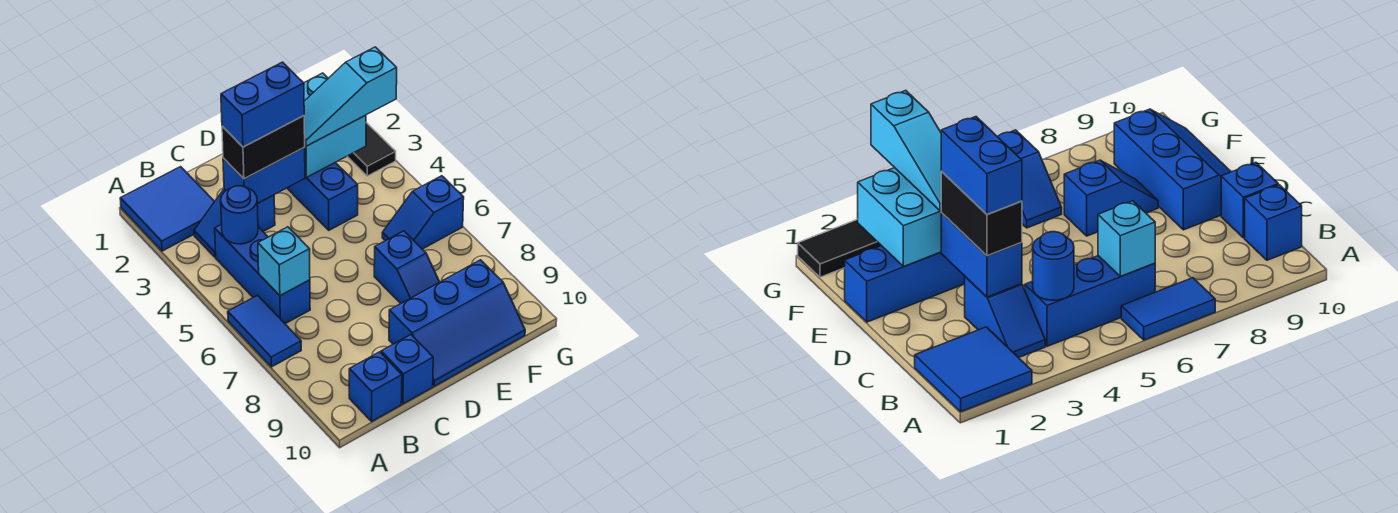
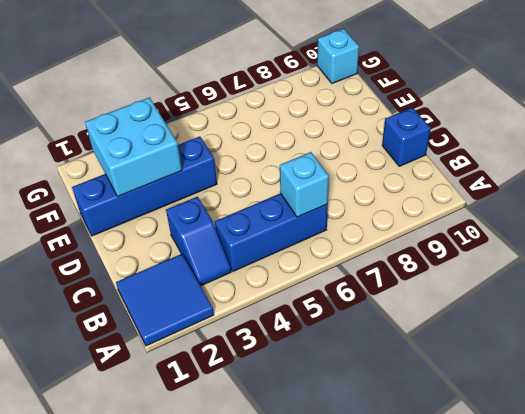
cyan 1x1 brick [317,29,359,84] -> none
none -> blue 1x2 tile [228,295,301,367]
none -> blue 1x1 brick [349,352,402,422]
none -> blue 2x3 slope [389,260,525,386]

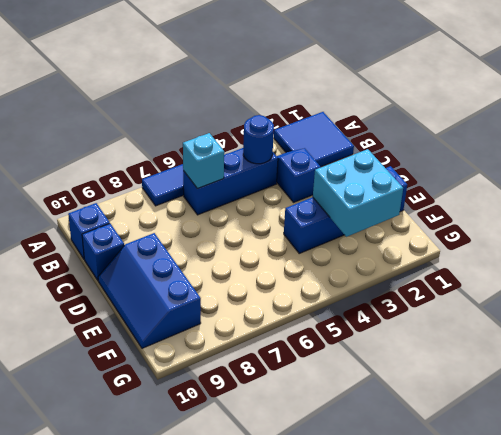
none -> blue 1x2 slope [374,231,439,303]
none -> blue 1x2 slope [382,176,464,249]
none -> black 1x3 tile [347,123,396,176]

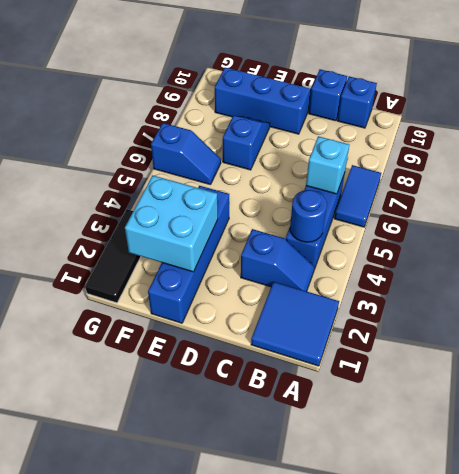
none -> blue 1x2 brick [223,148,305,203]
none -> black 1x2 brick [222,116,305,179]
none -> cyan 1x3 slope [304,47,397,146]

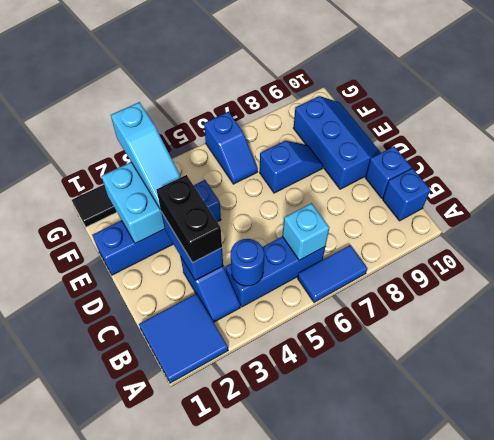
none -> blue 1x2 brick [221,62,304,147]

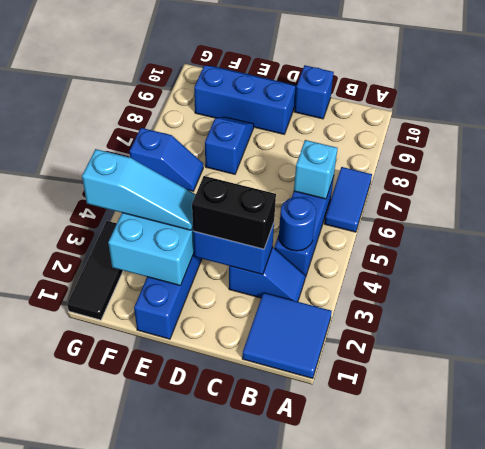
none -> blue 1x1 brick [349,352,402,422]
none -> blue 1x2 brick [221,62,304,147]

